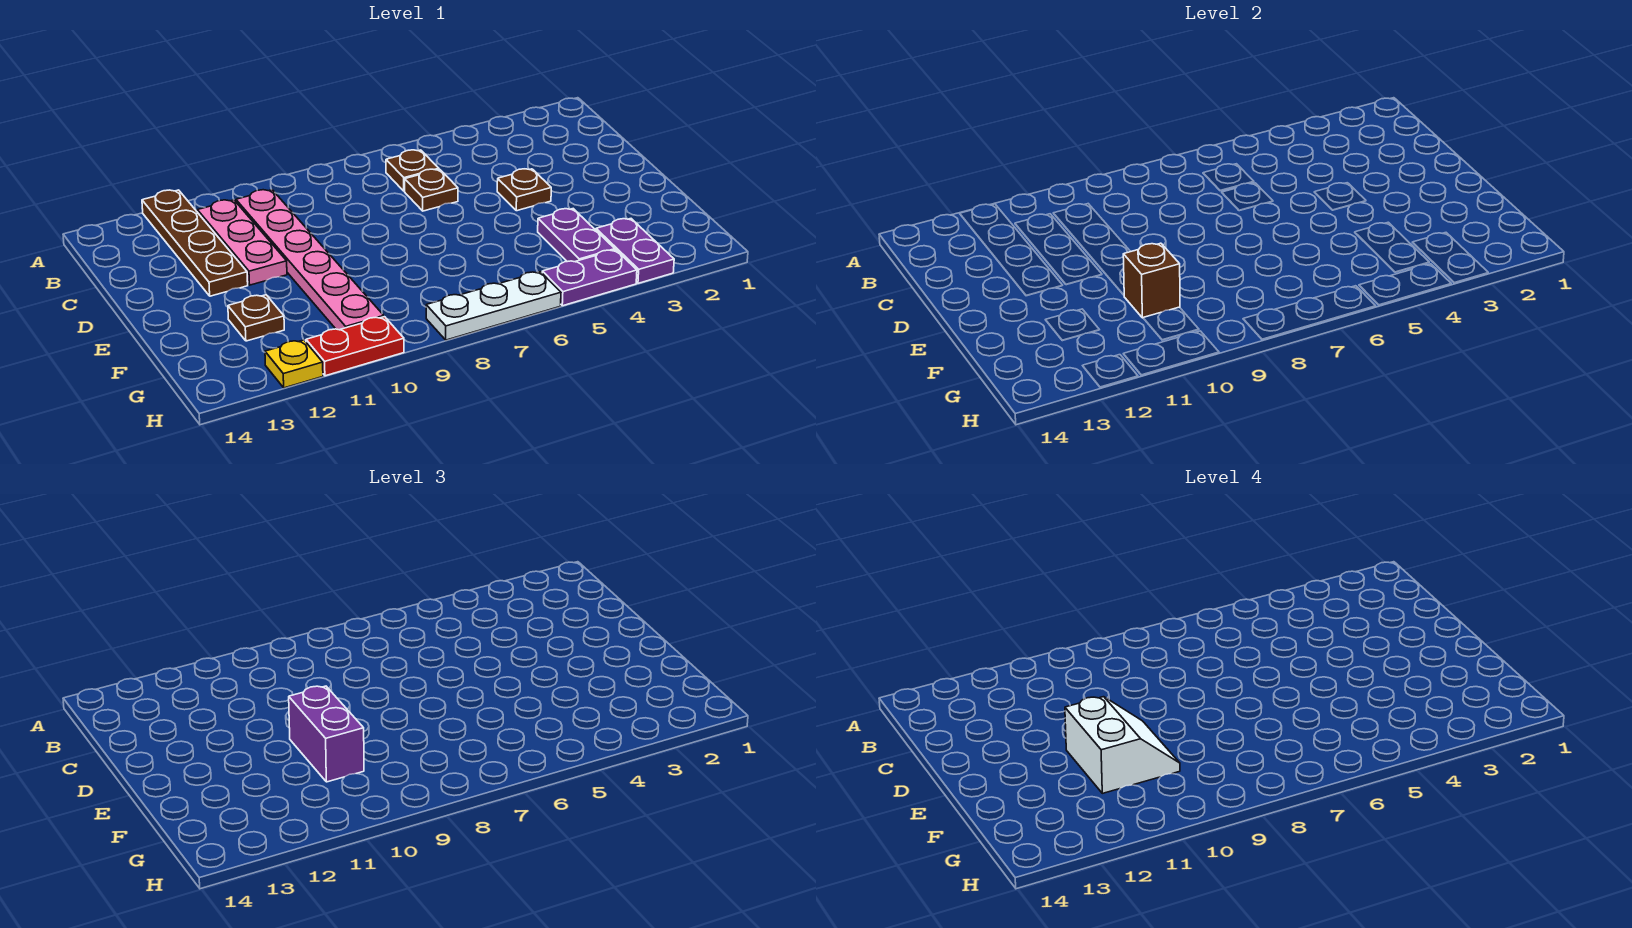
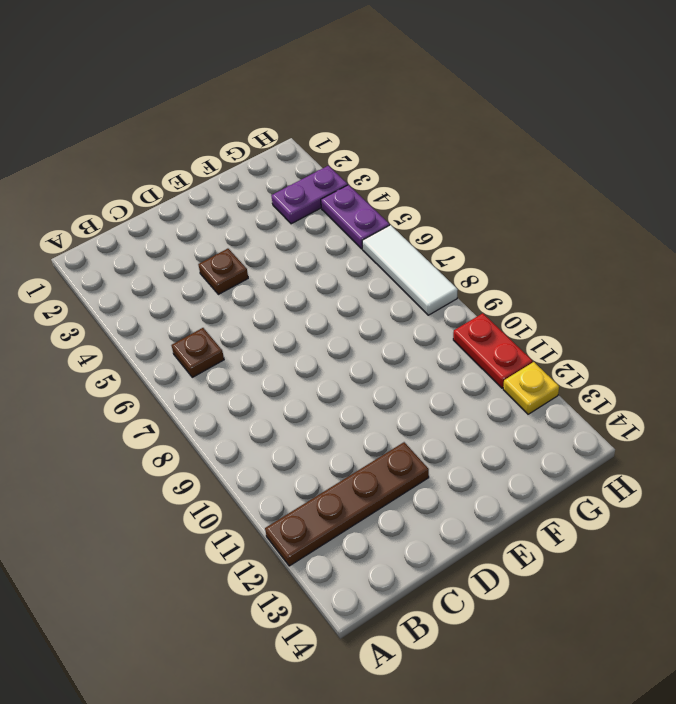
white 1x3 tile [362,225,458,315] -> white 1x3 plate [426,272,561,340]
none -> pink 1x6 plate [236,190,384,330]
none -> pink 1x3 plate [197,200,287,285]
none -> brown 1x1 plate [405,169,458,211]

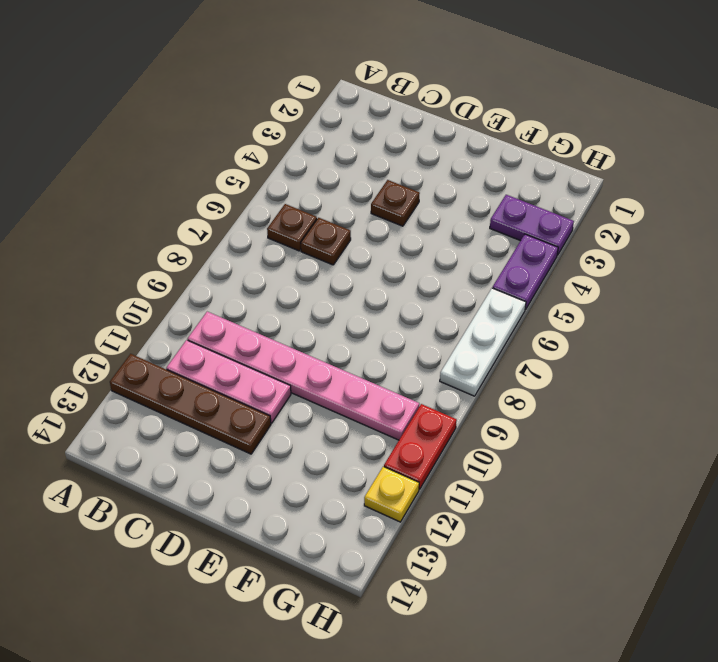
none -> purple 1x2 plate [538,209,615,262]
none -> brown 1x1 plate [228,295,284,341]
none -> brown 1x1 brick [1123,243,1180,318]

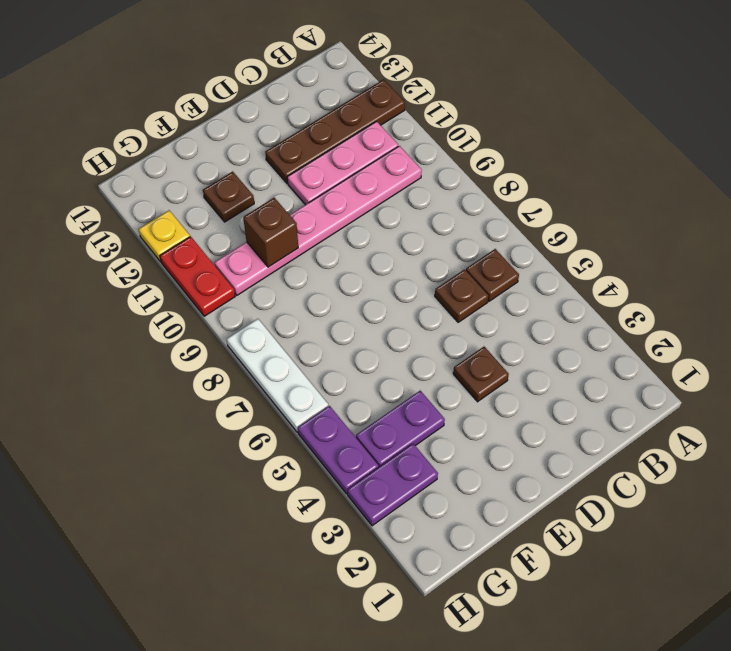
none -> purple 1x2 brick [289,686,364,782]
none -> white 2x2 slope [1065,697,1180,793]

